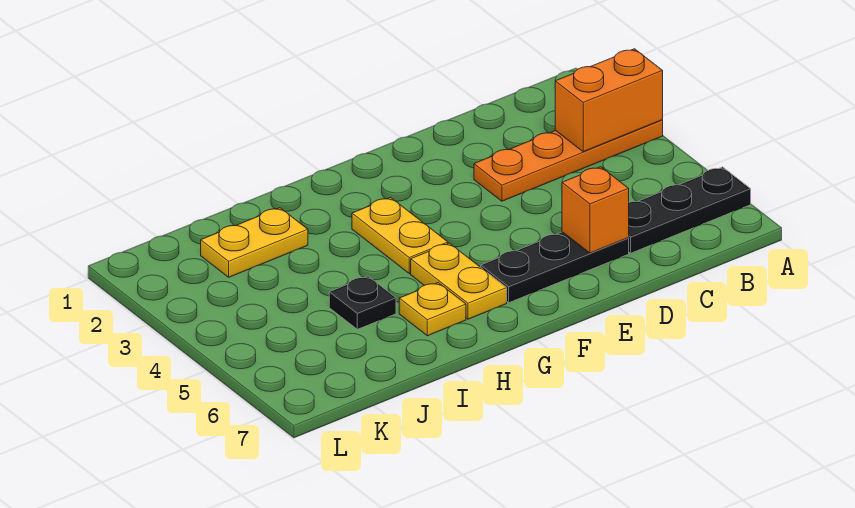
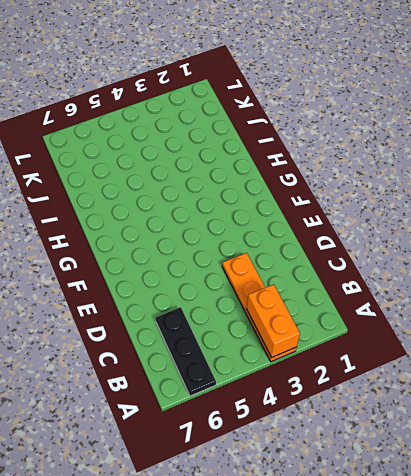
none -> black 1x3 plate [481,232,629,303]
none -> yellow 1x2 plate [352,198,448,274]

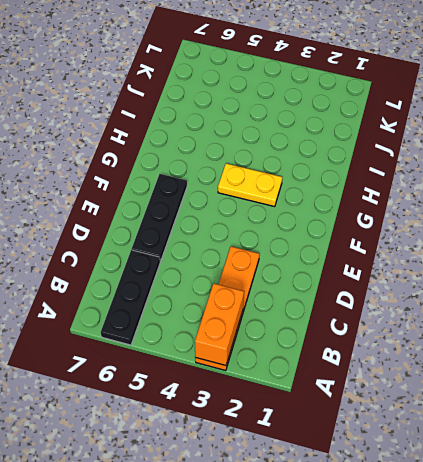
none -> yellow 1x2 plate [411,243,507,319]
none -> yellow 1x1 plate [399,283,466,336]

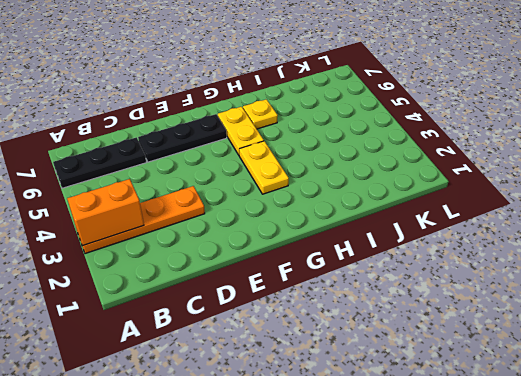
none -> yellow 1x2 plate [201,208,308,277]
none -> black 1x1 plate [329,276,396,329]

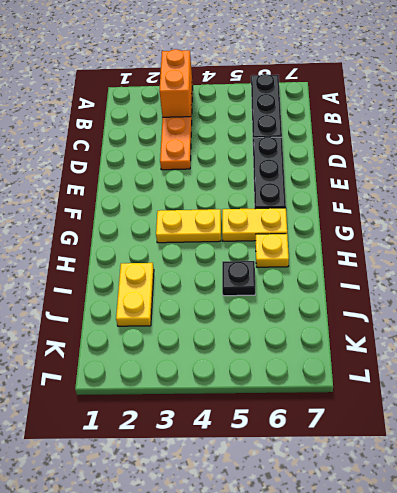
none -> orange 1x1 brick [562,167,629,253]

